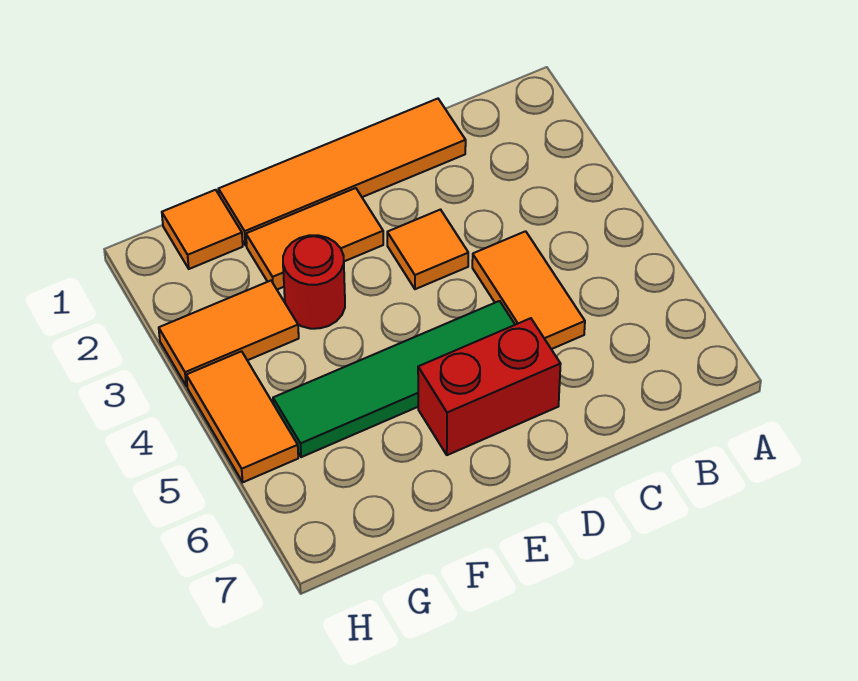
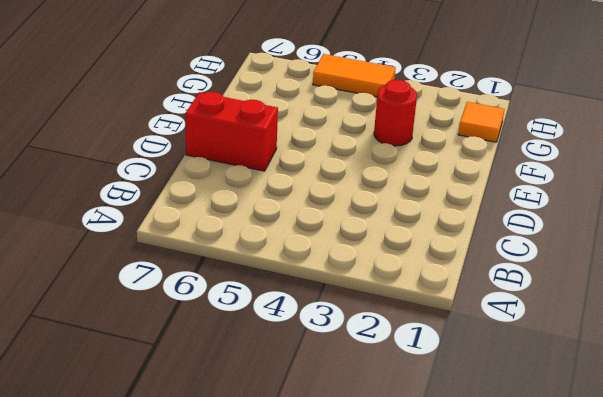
red 1x2 brick [185,92,278,171] -> red 1x2 brick turned to [418,318,561,455]
none -> orange 1x4 tile [219,99,466,245]
none -> orange 1x2 tile [472,231,585,349]

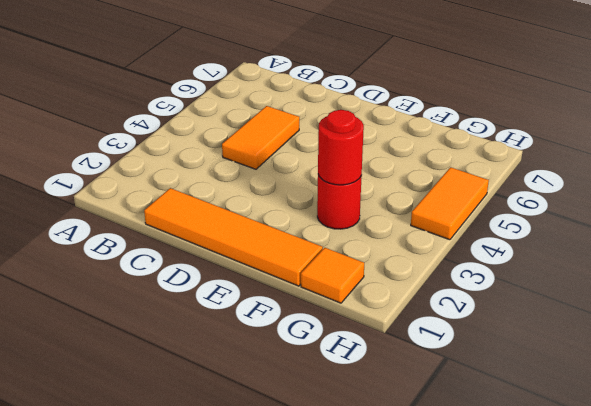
red 1x1 round brick [318,110,364,185] -> none
none -> orange 1x1 tile [387,210,468,289]
none -> green 1x4 tile [273,301,515,457]

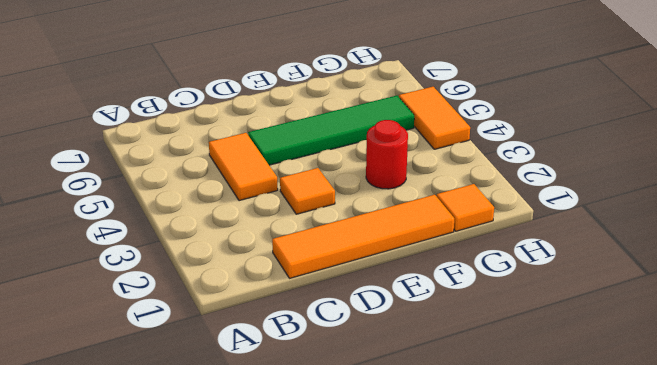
none -> red 1x2 brick [418,318,561,455]
none -> orange 1x2 tile [246,188,383,289]

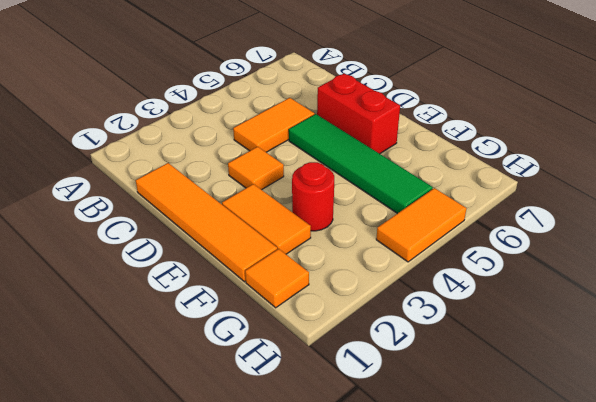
none -> orange 1x2 tile [159,281,299,386]

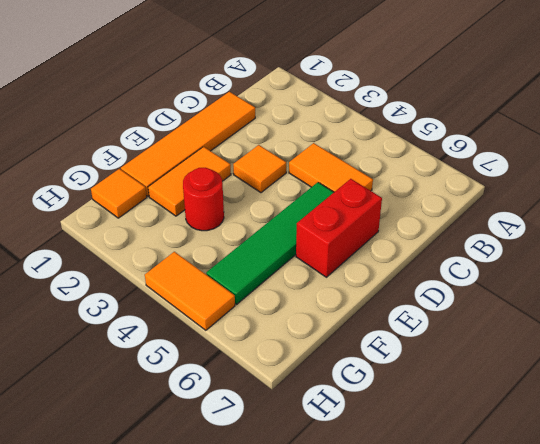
none -> orange 1x2 tile [159,281,299,386]

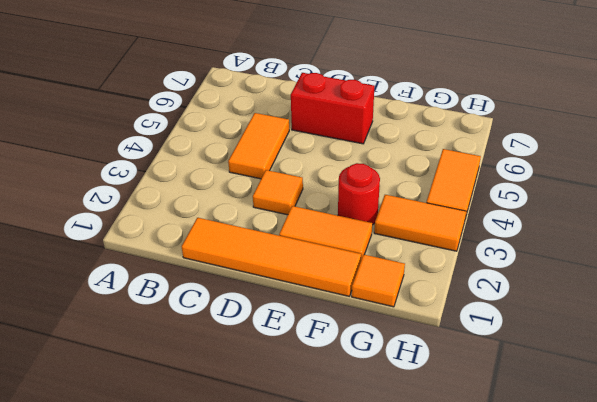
none -> green 1x4 tile [273,301,515,457]

